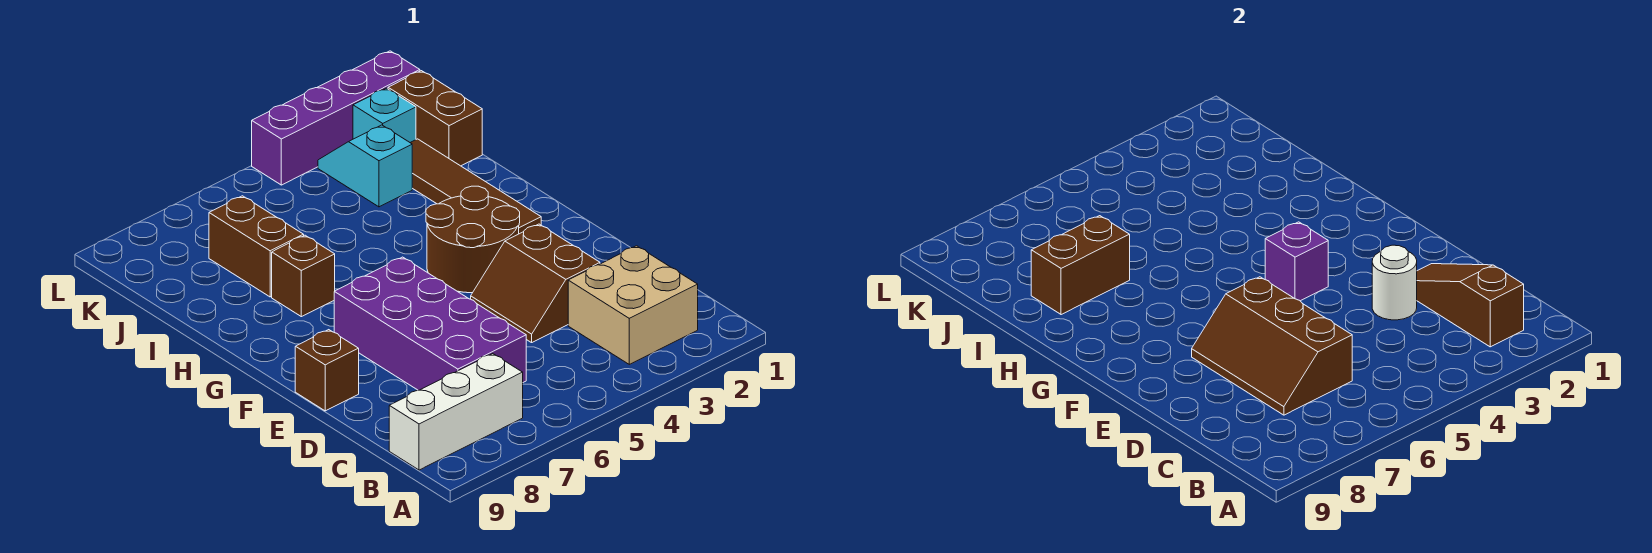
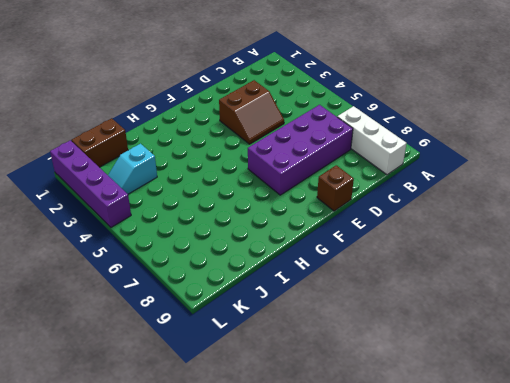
none -> tan 2x2 brick [568,246,698,364]
none -> brown 2x2 round brick [426,186,520,293]
none -> brown 1x4 tile [410,139,541,234]

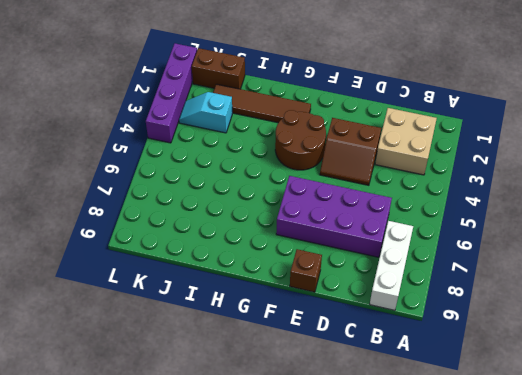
none -> brown 1x1 brick [272,235,335,317]
none -> brown 1x2 brick [209,196,304,297]
none -> cyan 1x1 brick [353,88,416,142]

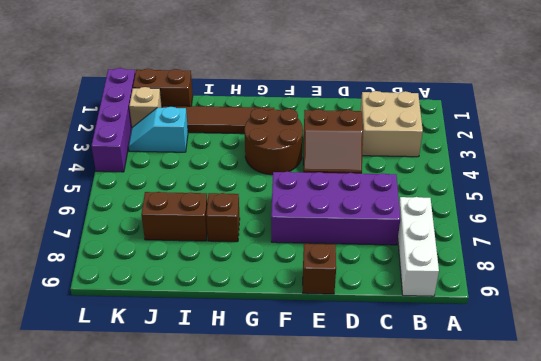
tan 1x1 brick [129,87,162,127] -> cyan 1x1 brick [353,88,416,142]
none -> brown 1x3 slope [1417,264,1524,347]
none -> brown 2x3 slope [1192,277,1352,415]
none -> white 1x1 round brick [1372,245,1417,320]

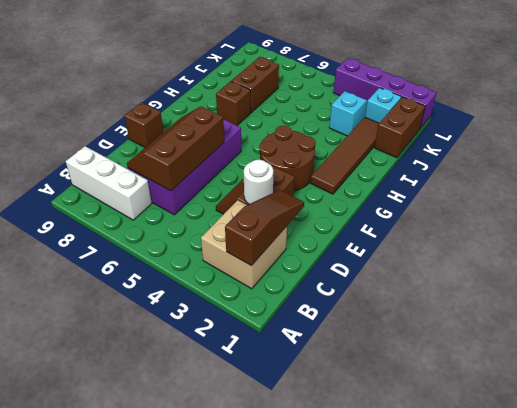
none -> purple 1x1 brick [1265,222,1328,301]
none -> brown 1x2 brick [1031,216,1130,315]

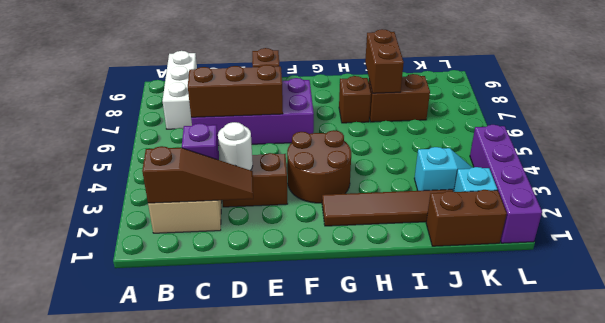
purple 1x1 brick [182,123,219,160] -> purple 1x1 brick moved to [1265,222,1328,301]

